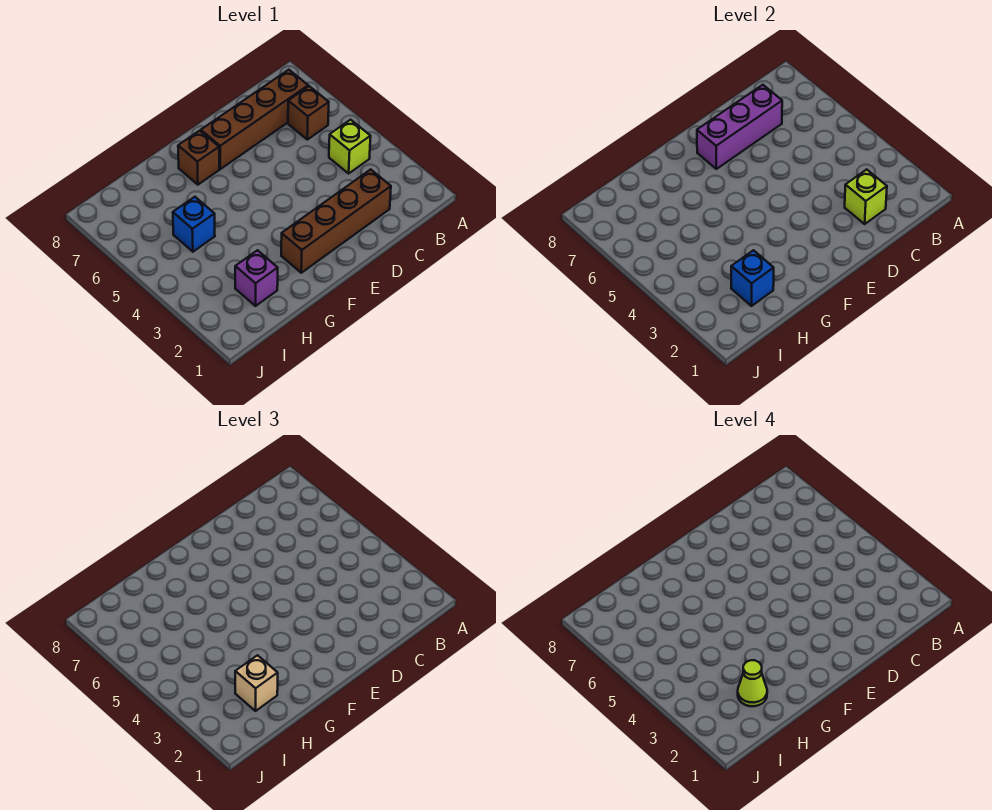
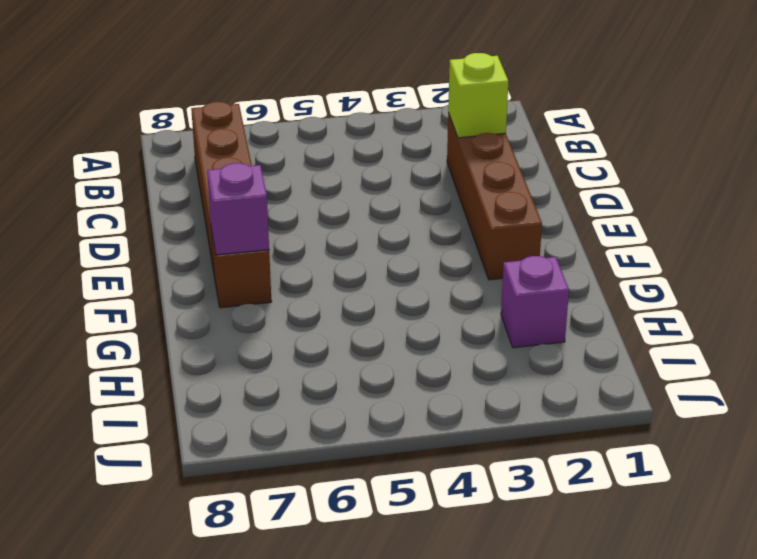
purple 1x1 brick [207,163,269,255] -> none
none -> lime 1x1 brick [329,120,371,173]
none -> brown 1x1 brick [288,86,329,140]
none -> blue 1x1 brick [173,197,215,252]

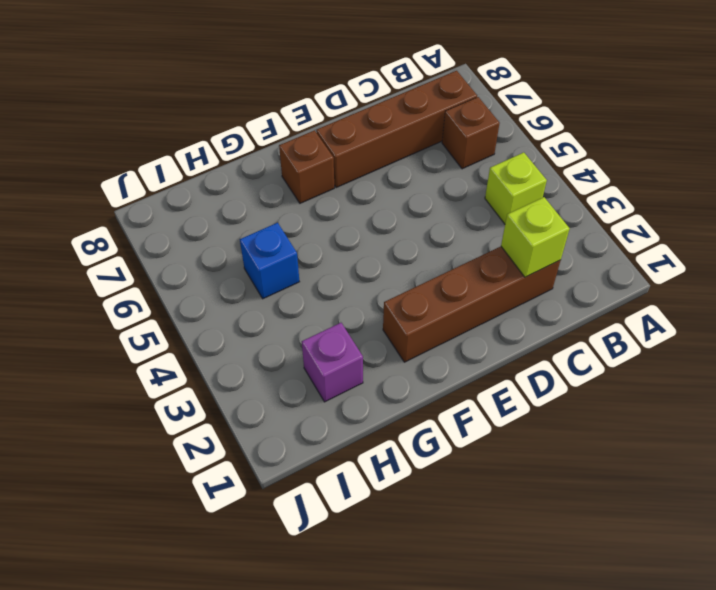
none -> purple 1x3 brick [697,85,782,169]
none -> blue 1x1 brick [731,250,774,306]
none -> tan 1x1 brick [235,655,278,711]

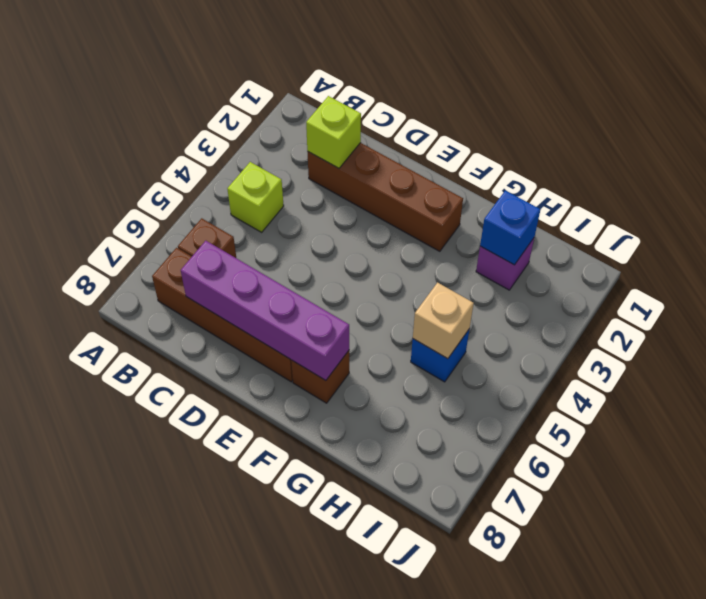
purple 1x4 brick [181,241,349,380] -> purple 1x3 brick [697,85,782,169]
tan 1x1 brick [413,283,474,359] -> tan 1x1 brick moved to [235,655,278,711]
none -> lime 1x1 cone [738,660,767,706]

